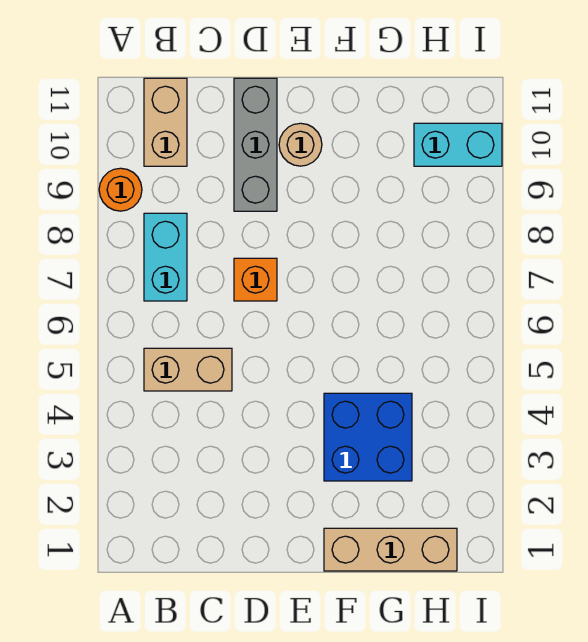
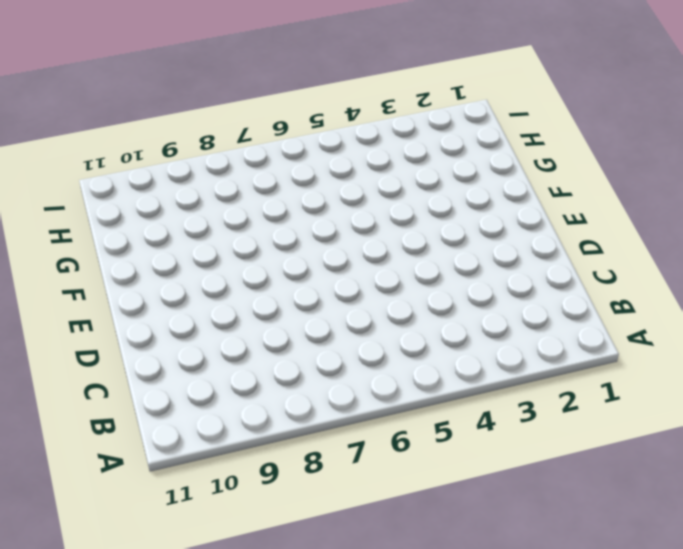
none -> orange 1x1 round brick [99,168,142,211]
none -> tan 1x2 brick [144,348,232,391]

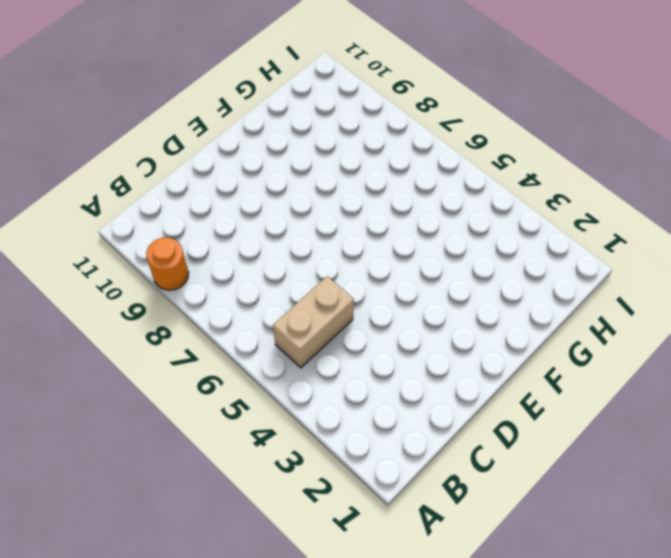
none -> cyan 1x2 brick [144,213,187,301]
none -> tan 1x2 brick [144,78,187,166]

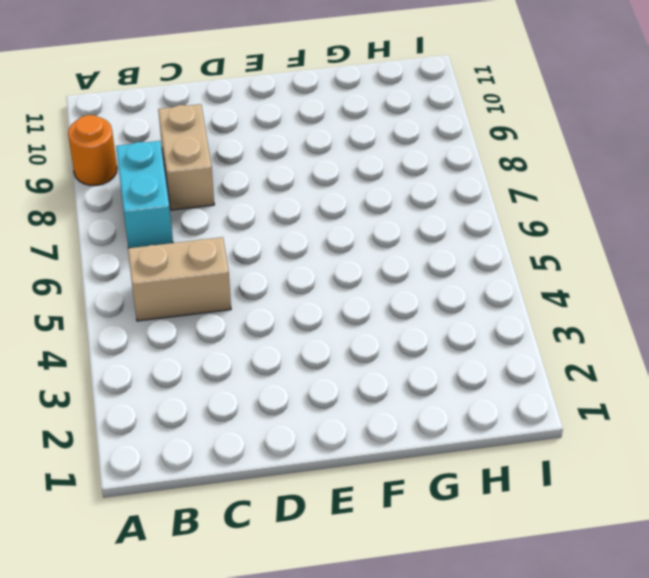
tan 1x2 brick [158,104,214,210] -> tan 1x2 brick moved to [144,78,187,166]
none -> orange 1x1 brick [234,258,277,301]
none -> grey 1x3 brick [234,78,277,211]

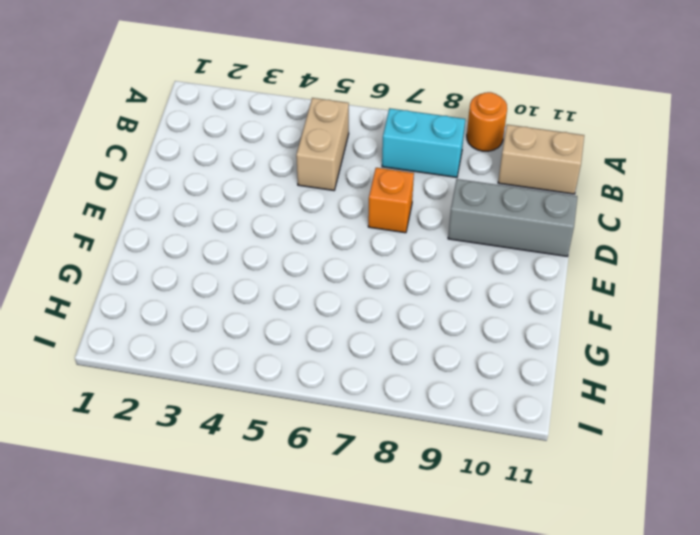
none -> tan 1x1 round brick [279,123,322,166]
none -> tan 1x3 brick [324,528,457,571]

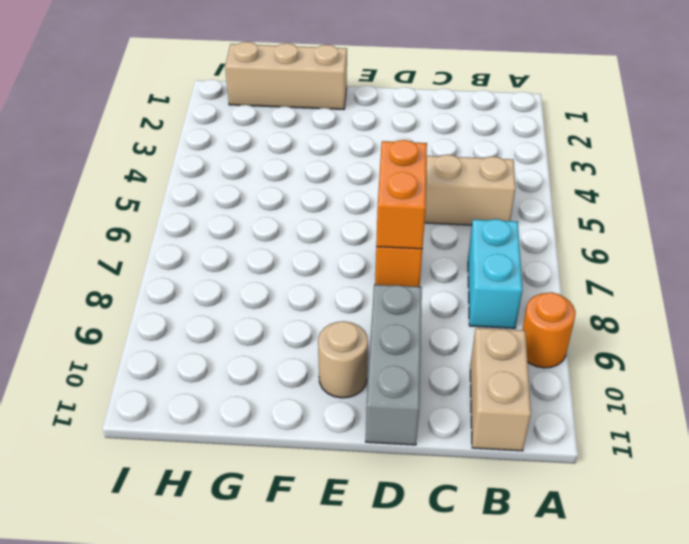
orange 1x2 brick [376,140,427,249] -> none
none -> blue 2x2 brick [324,393,412,481]
none -> cyan 1x2 brick [414,123,502,166]

